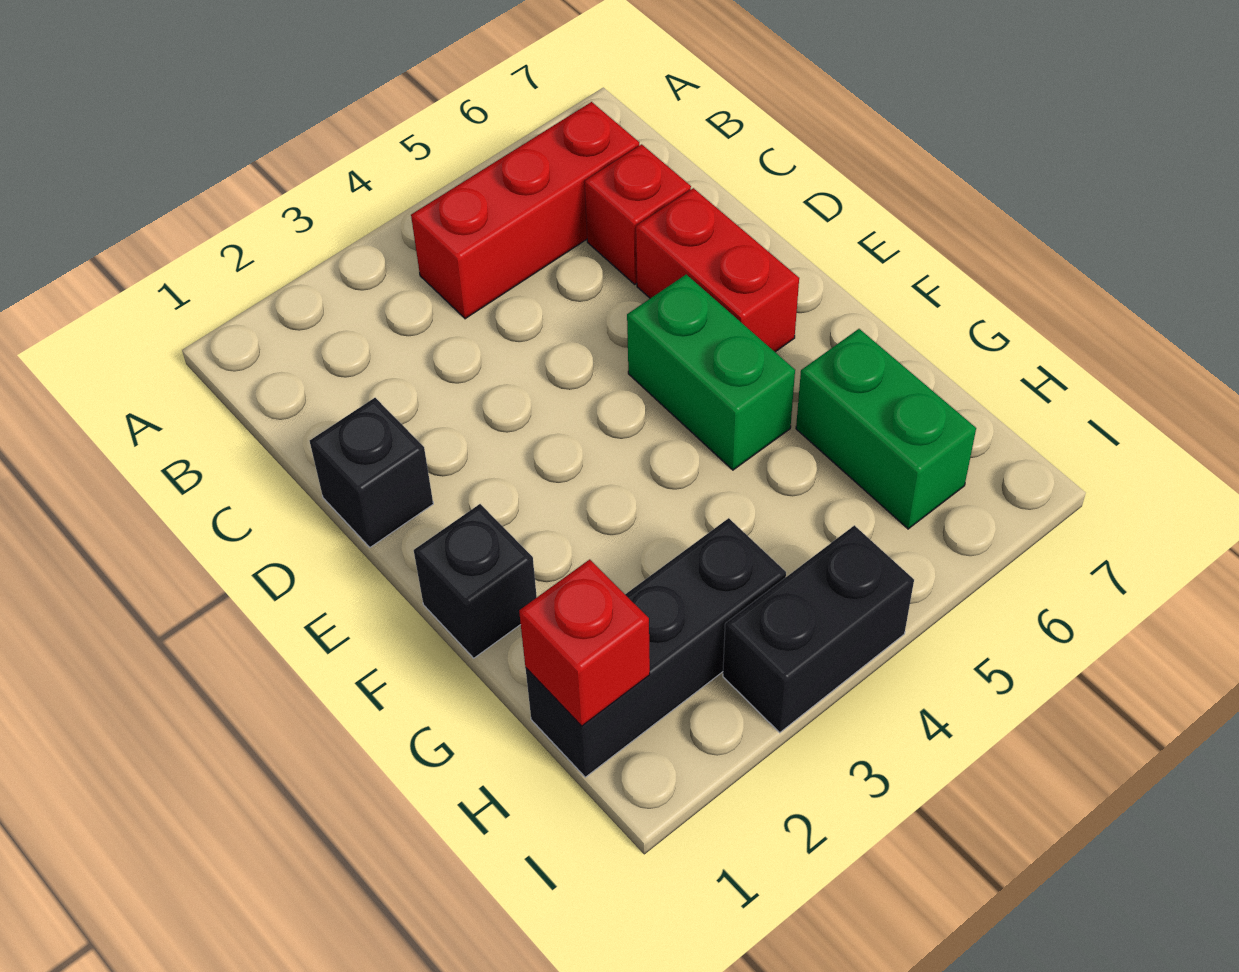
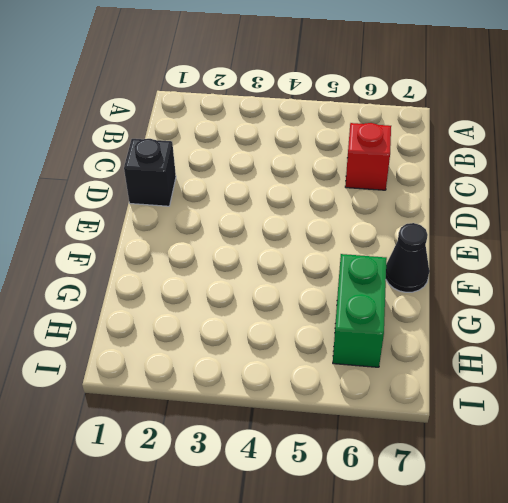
black 1x1 cone [386,223,429,292] -> none
none -> red 1x3 brick [411,102,639,319]
none -> red 1x2 brick [636,188,799,352]

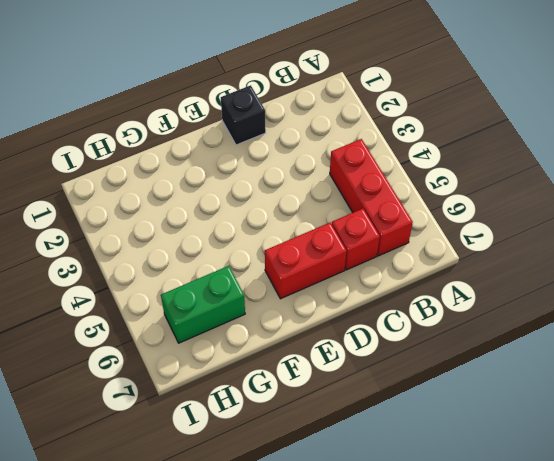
none -> green 1x2 brick [627,275,795,470]
none -> black 1x1 brick [414,504,537,658]

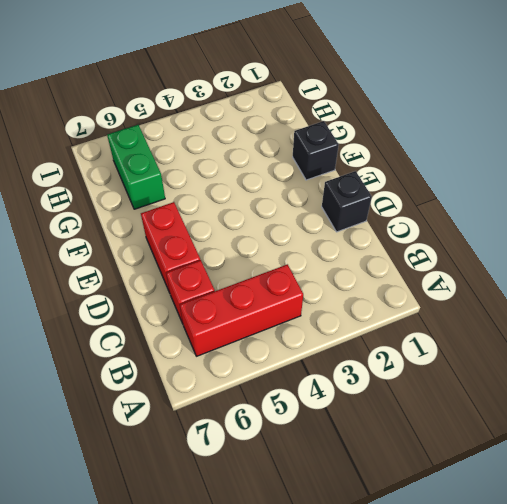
none -> green 1x2 brick [627,275,795,470]
none -> black 1x3 brick [526,518,786,777]

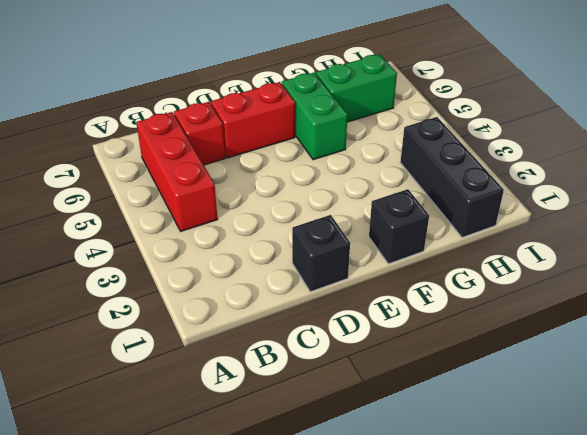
green 1x2 brick [282,73,348,160] -> green 1x2 brick turned to [627,275,795,470]
none -> black 1x2 brick [723,525,914,733]
none -> red 1x1 brick [519,559,650,726]

